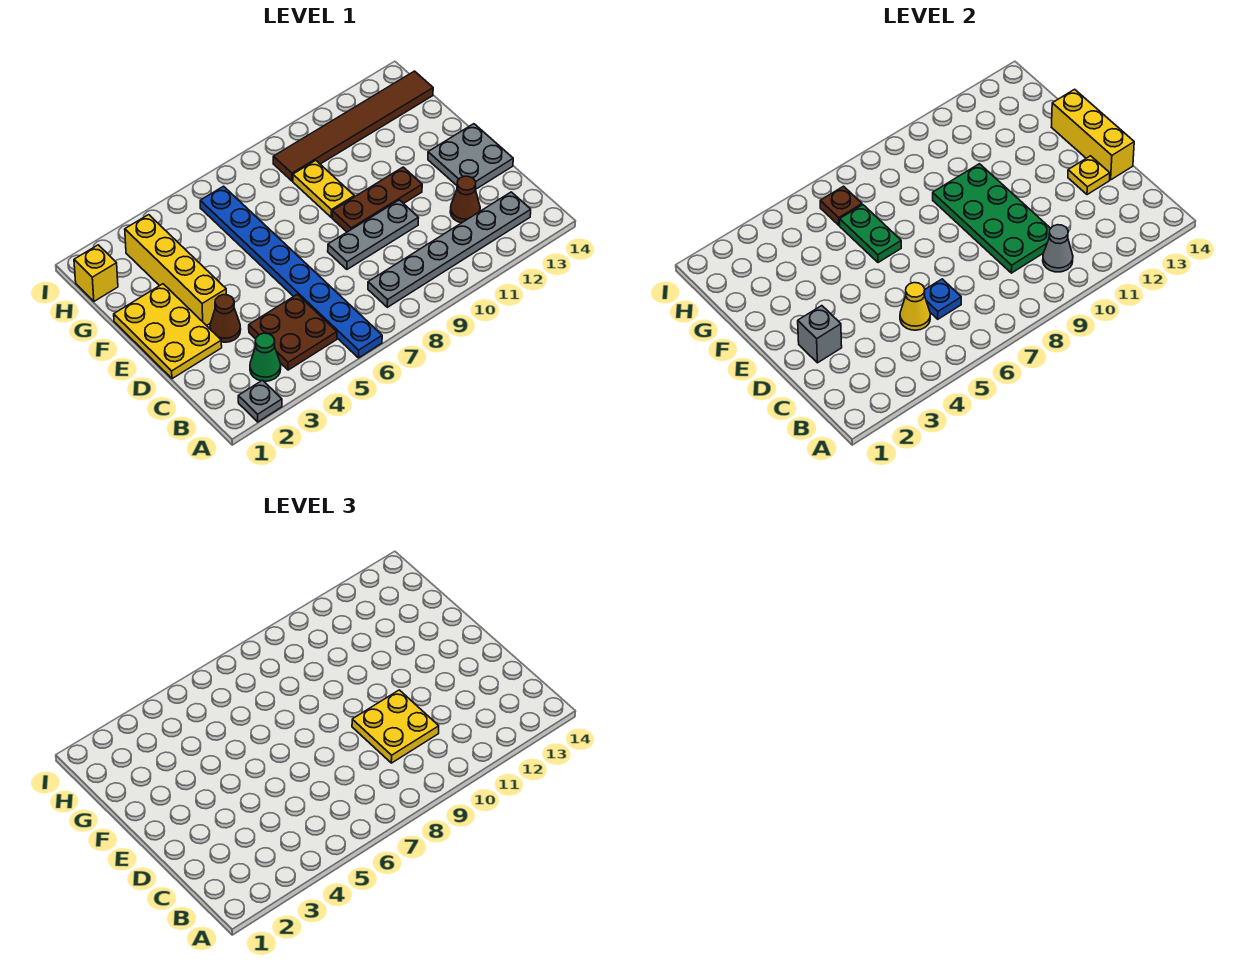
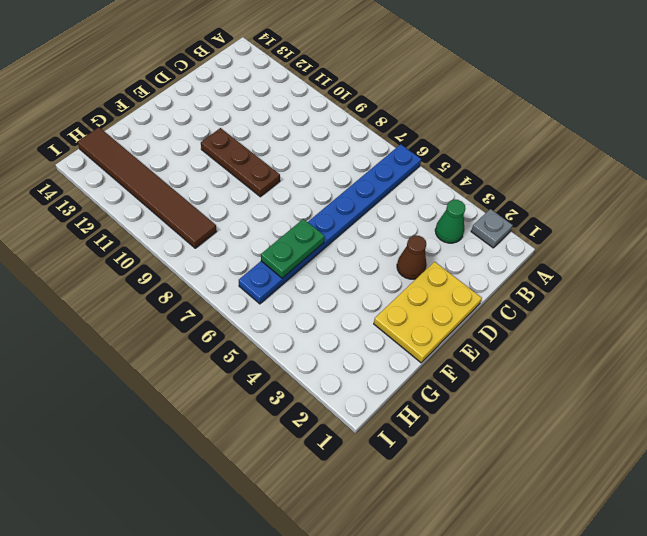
none -> brown 2x2 plate [249,294,337,370]
none -> grey 1x6 plate [368,192,531,307]
none -> brown 1x1 cone [450,176,480,223]

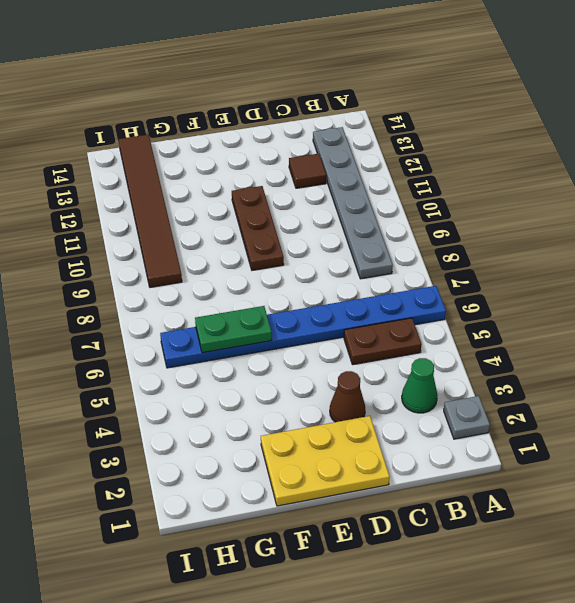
brown 1x2 plate [344,318,422,365] -> brown 2x2 plate [249,294,337,370]
brown 1x1 tile [289,154,326,188] -> brown 1x1 cone [450,176,480,223]
none -> grey 1x3 plate [328,200,418,269]
none -> grey 2x2 plate [428,124,513,190]
none -> yellow 1x4 brick [125,215,226,326]

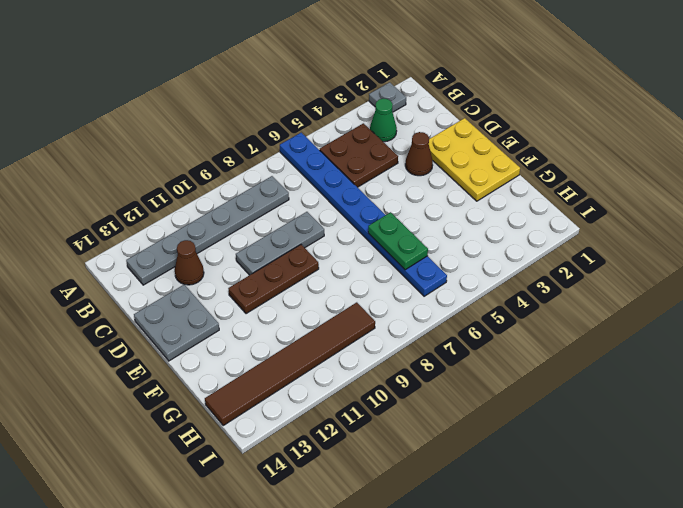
none -> yellow 1x4 brick [125,215,226,326]
none -> yellow 1x2 plate [293,160,354,217]
none -> yellow 1x1 brick [74,245,118,301]

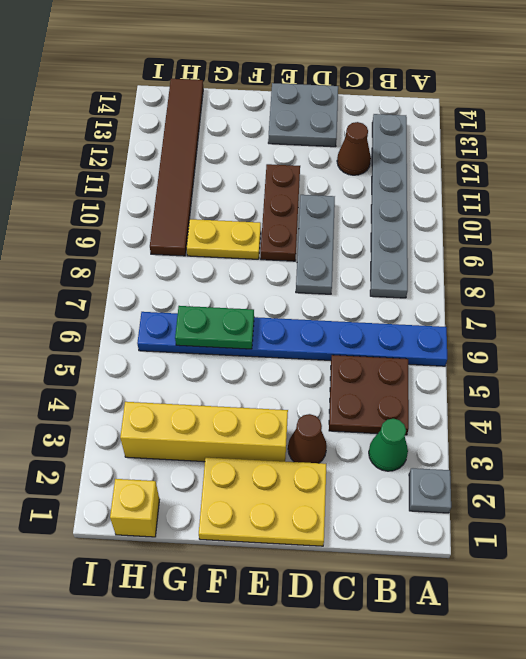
none -> grey 1x1 cone [1043,225,1073,272]
none -> yellow 1x1 cone [900,283,930,330]
none -> blue 1x1 plate [924,279,961,319]

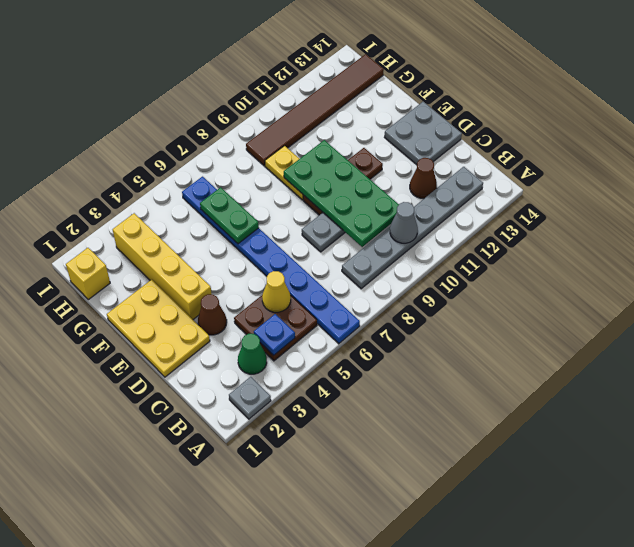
blue 1x1 plate [254,314,295,355] -> blue 1x1 plate moved to [924,279,961,319]
none -> grey 1x1 brick [798,306,842,363]
none -> yellow 1x1 plate [1068,156,1110,195]
none -> yellow 1x3 brick [1052,89,1134,180]

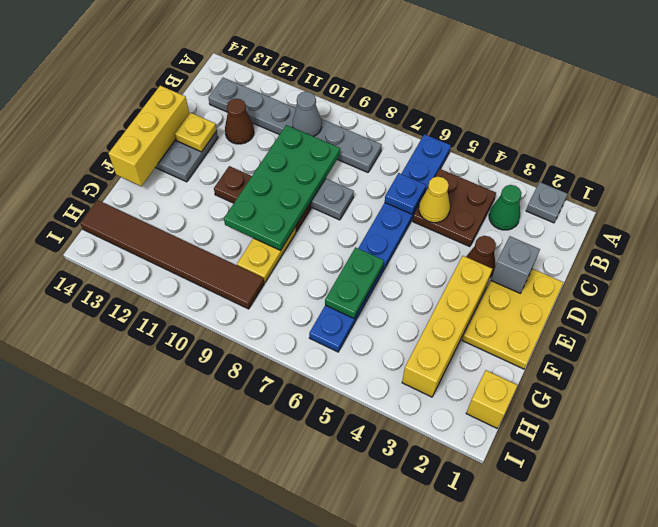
none -> brown 1x1 plate [820,186,862,225]
none -> yellow 2x2 plate [352,690,439,763]

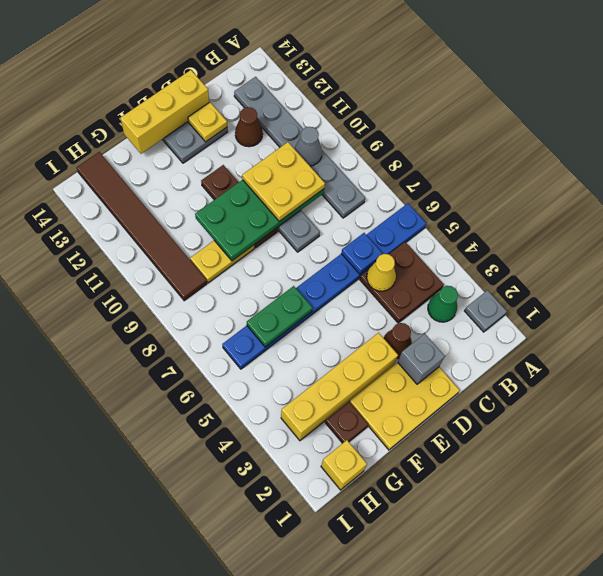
brown 1x1 plate [325,402,368,443] -> brown 1x1 plate moved to [820,186,862,225]

